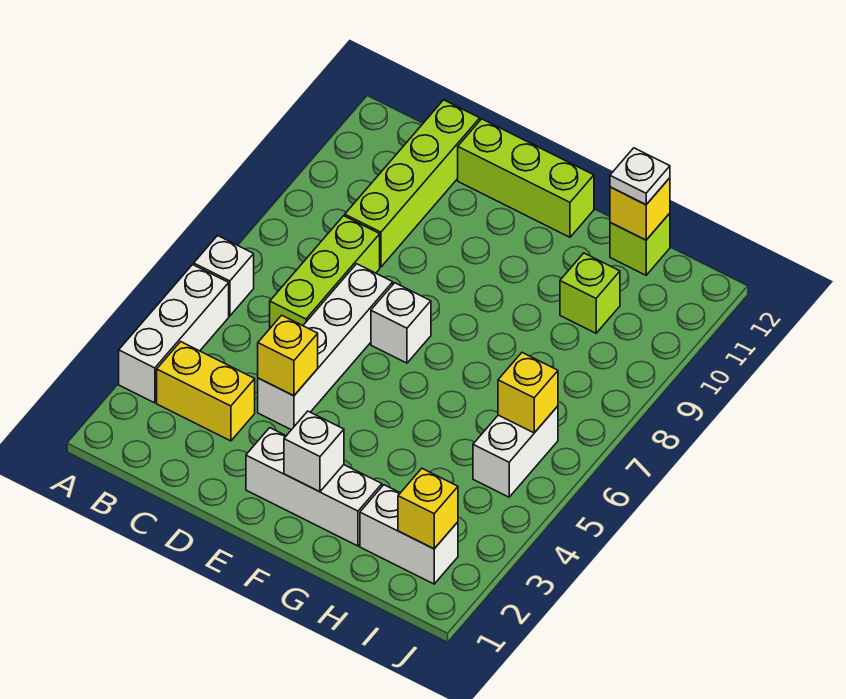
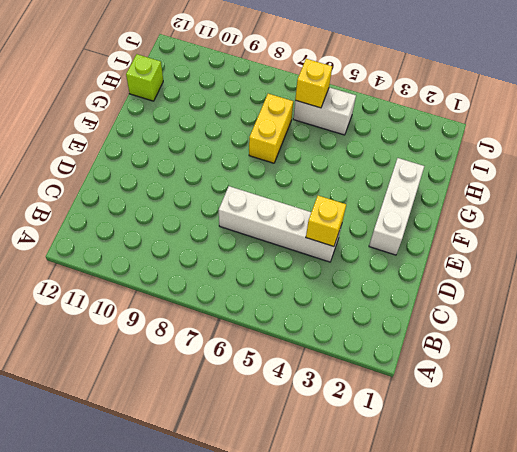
yellow 1x2 brick [249,94,293,163] -> yellow 1x2 brick moved to [157,342,255,441]
none -> white 1x3 brick [119,265,229,403]
none -> white 1x1 brick [194,236,254,316]
none -> lime 1x3 brick [270,216,380,328]

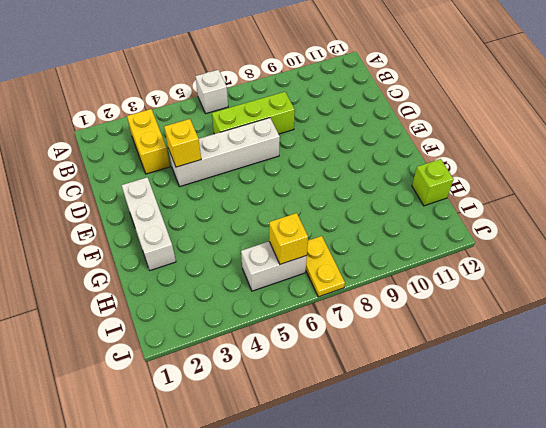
yellow 1x2 plate [306,236,345,297] -> none
none -> white 1x3 brick [119,265,229,403]
none -> lime 1x4 brick [345,100,480,267]
none -> lime 1x3 brick [458,119,594,237]

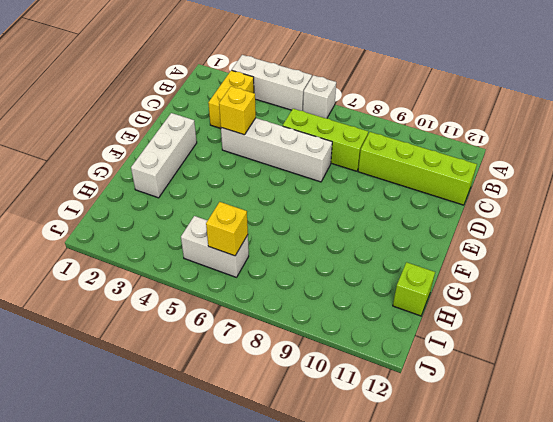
none -> lime 1x3 brick [458,119,594,237]
none -> white 1x1 brick [371,283,431,363]
none -> white 1x2 brick [360,485,458,584]

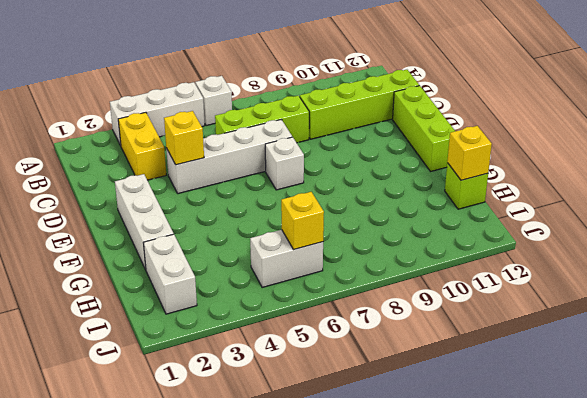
none -> lime 1x1 brick [560,253,620,333]
none -> white 1x1 brick [284,411,344,492]
none -> yellow 1x1 brick [398,469,458,549]

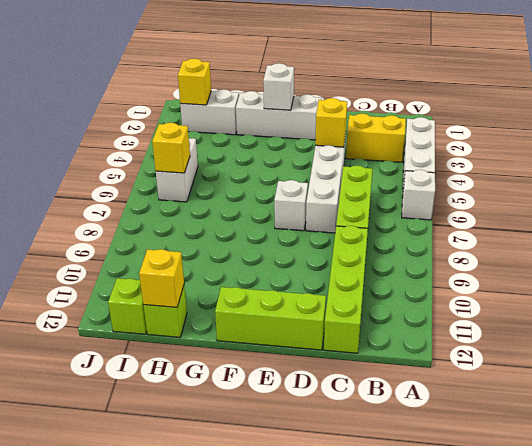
lime 1x1 brick [108,278,147,334] -> lime 1x1 brick moved to [560,253,620,333]
none -> white 1x1 plate [610,148,670,204]

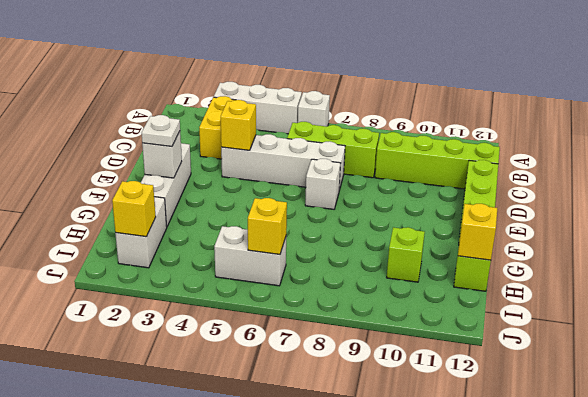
white 1x1 plate [142,115,180,147] -> white 1x1 plate moved to [610,148,670,204]

